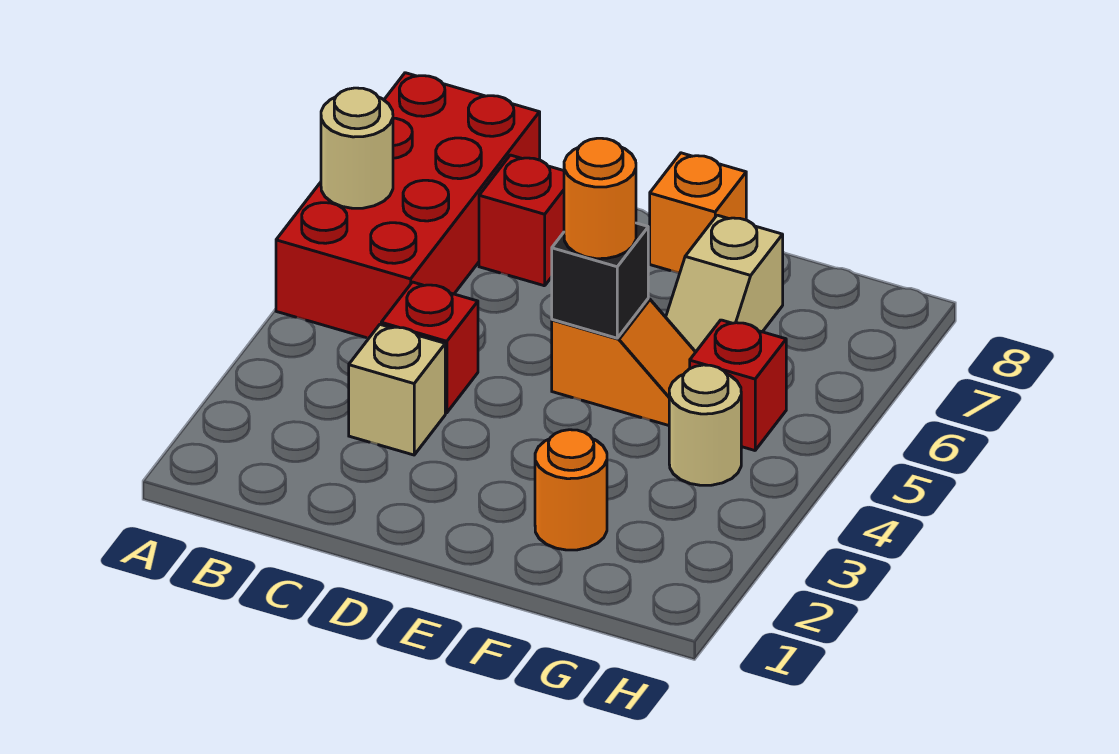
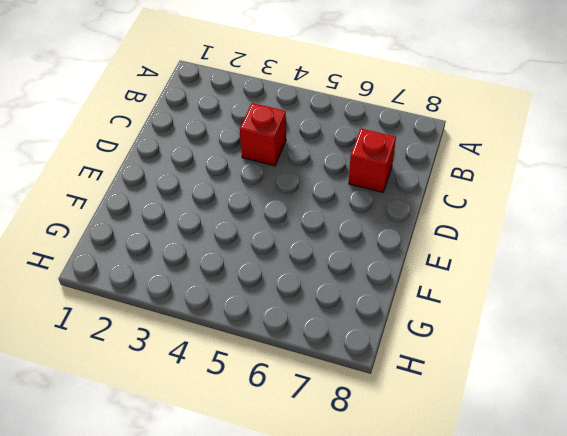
none -> red 2x4 brick [276,73,540,338]
none -> tan 1x1 brick [349,325,445,455]
none -> orange 1x2 slope [552,299,695,425]

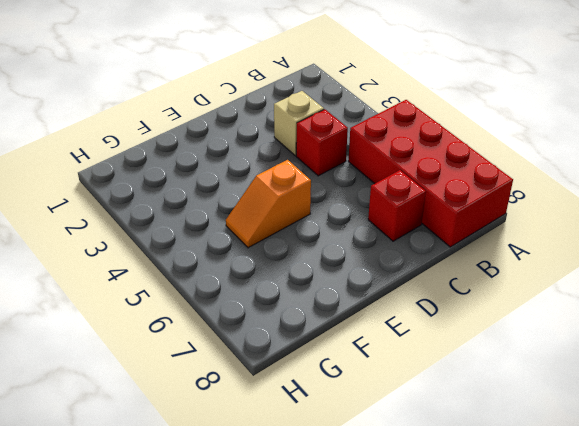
none -> orange 1x1 brick [650,153,746,273]
none -> orange 1x1 round brick [535,430,607,550]
none -> tan 1x2 slope [666,215,783,352]

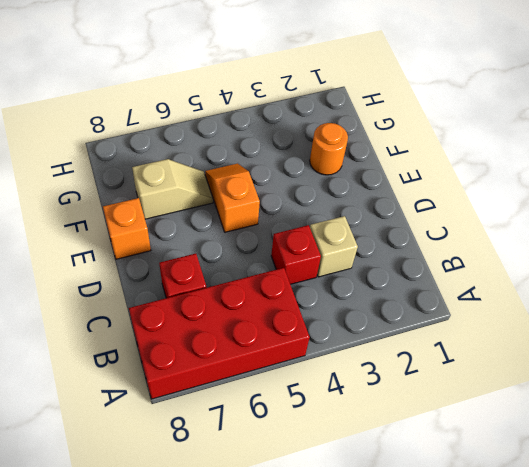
none -> tan 1x1 round brick [669,365,741,485]
none -> red 1x1 brick [690,320,786,450]
none -> tan 1x1 round brick [321,88,393,208]

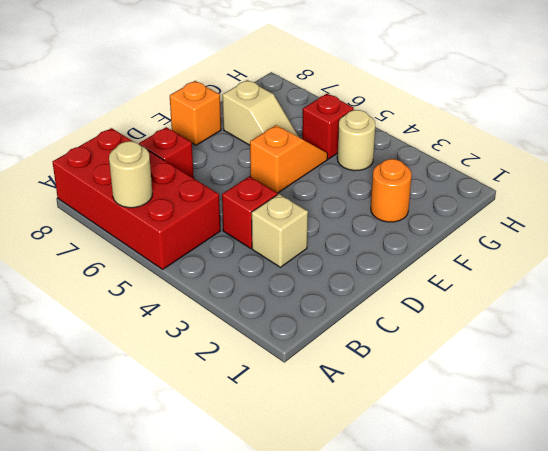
none -> black 1x1 brick [552,223,648,338]
none -> orange 1x1 round brick [564,138,636,259]

